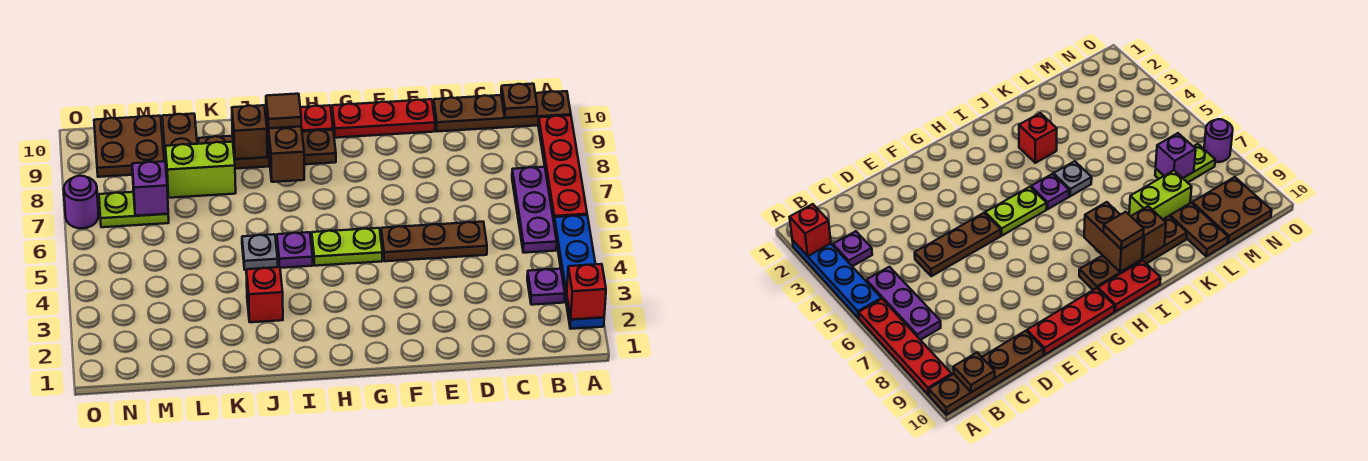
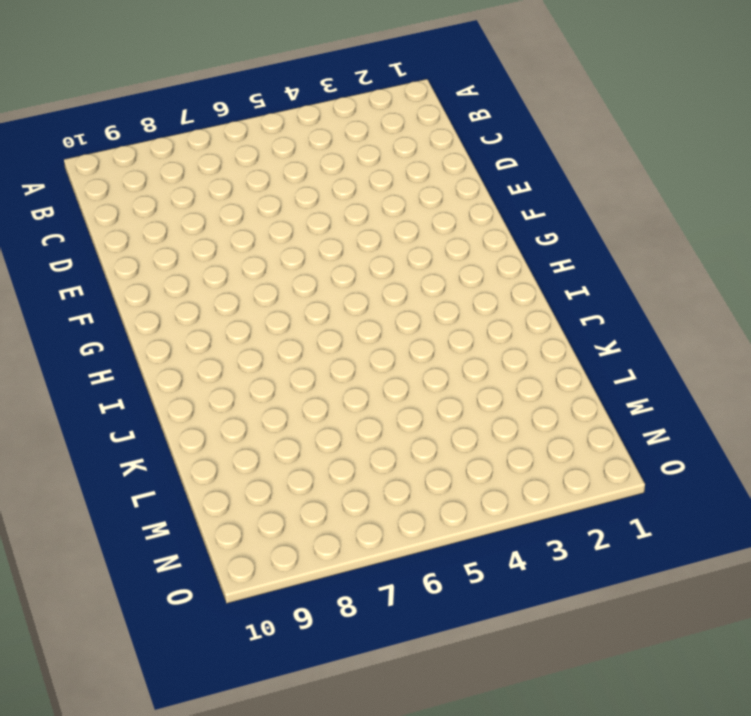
none -> blue 1x4 plate [554,215,604,329]
none -> red 1x4 plate [538,115,587,221]
none -> brown 1x4 plate [433,91,571,132]

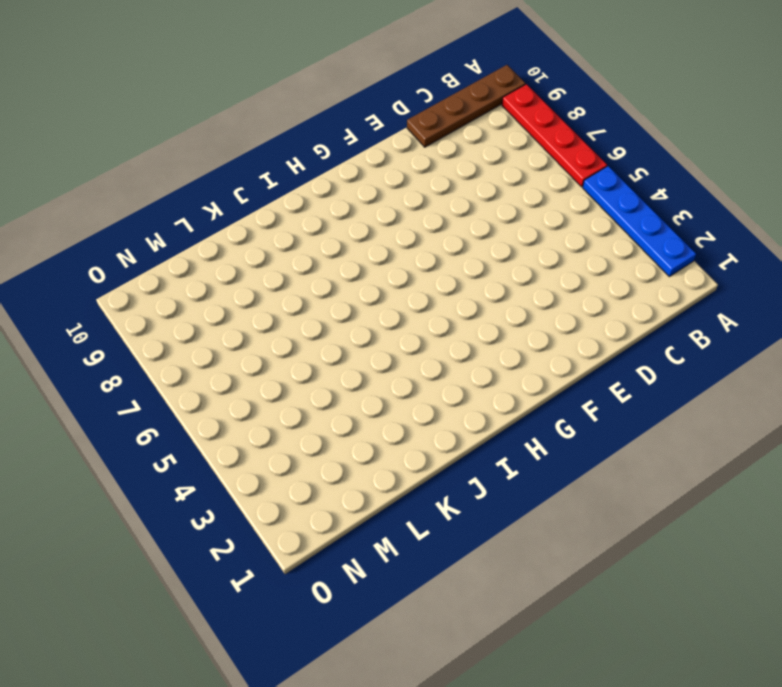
none -> purple 1x1 plate [527,269,565,305]
none -> purple 1x3 plate [512,167,557,253]
none -> brown 1x3 plate [381,222,487,261]

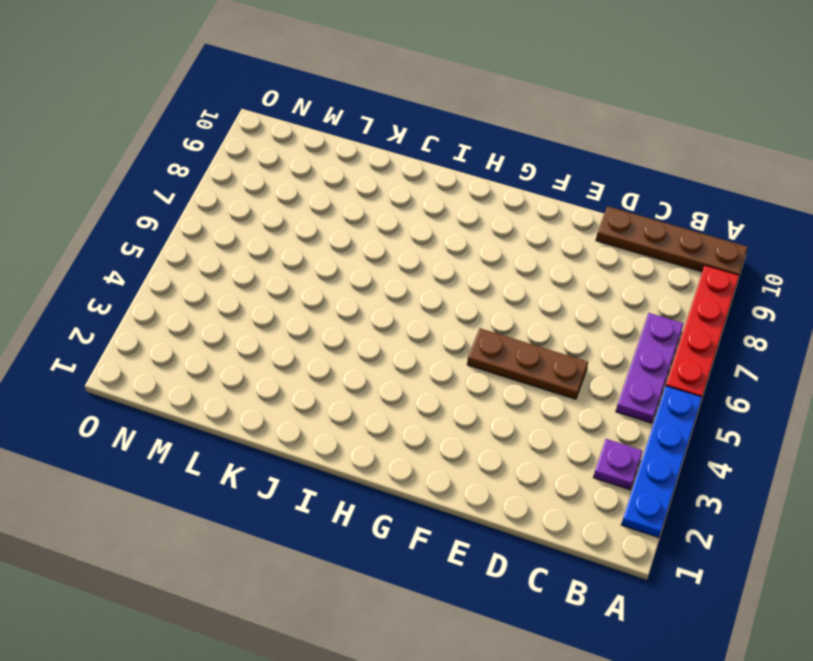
none -> red 1x3 plate [332,99,435,138]
none -> lime 1x2 plate [312,228,382,266]
none -> brown 1x4 plate [198,130,336,169]

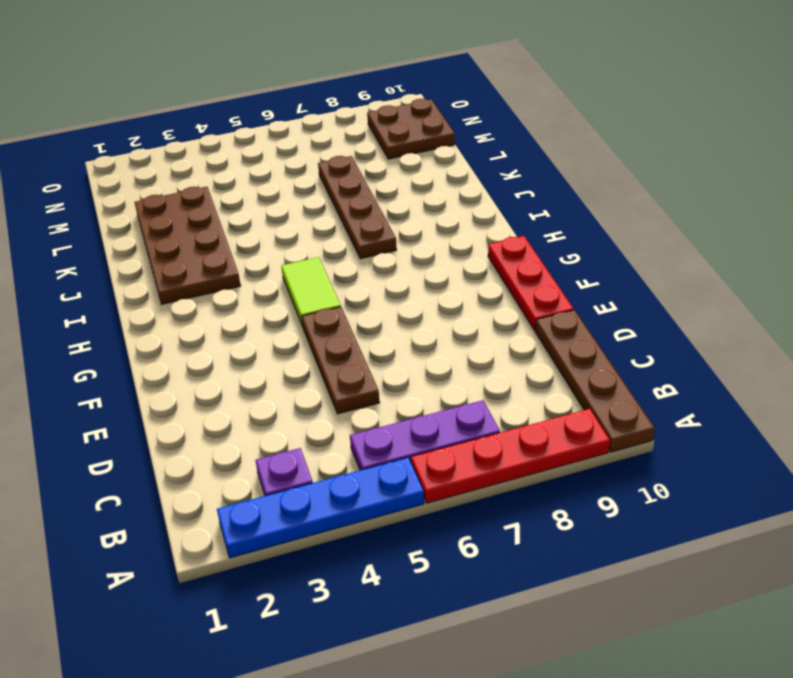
lime 1x2 tile [281,257,341,327] -> lime 1x2 plate [312,228,382,266]
brown 2x4 plate [134,187,241,304] -> red 1x1 brick [246,267,283,322]
brown 1x4 plate [318,156,397,259] -> brown 1x4 plate moved to [198,130,336,169]
none -> red 1x2 plate [265,105,333,132]
none -> purple 1x1 plate [277,232,313,268]
none -> grey 1x1 plate [242,234,278,270]

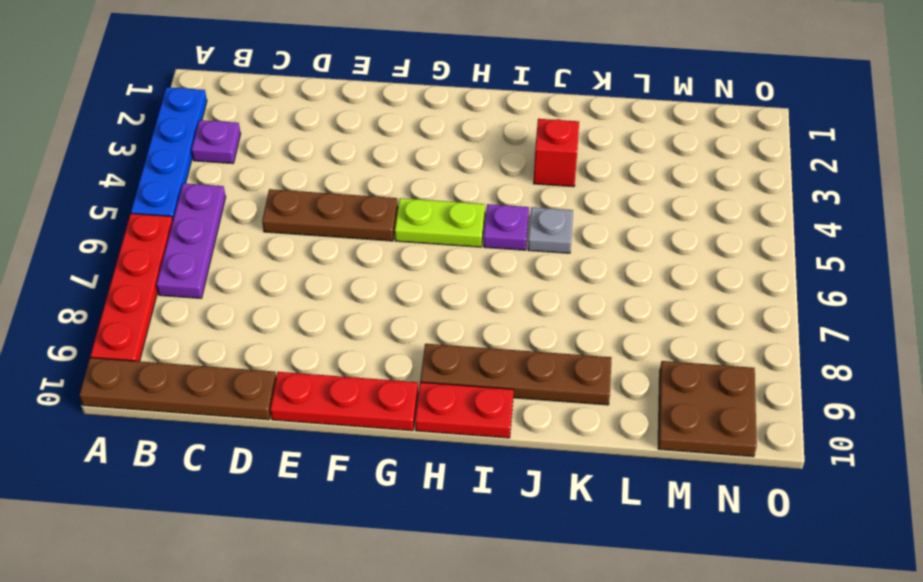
none -> lime 1x2 brick [165,142,236,198]
none -> brown 1x2 plate [162,114,197,161]
none -> lime 1x2 plate [99,192,169,227]

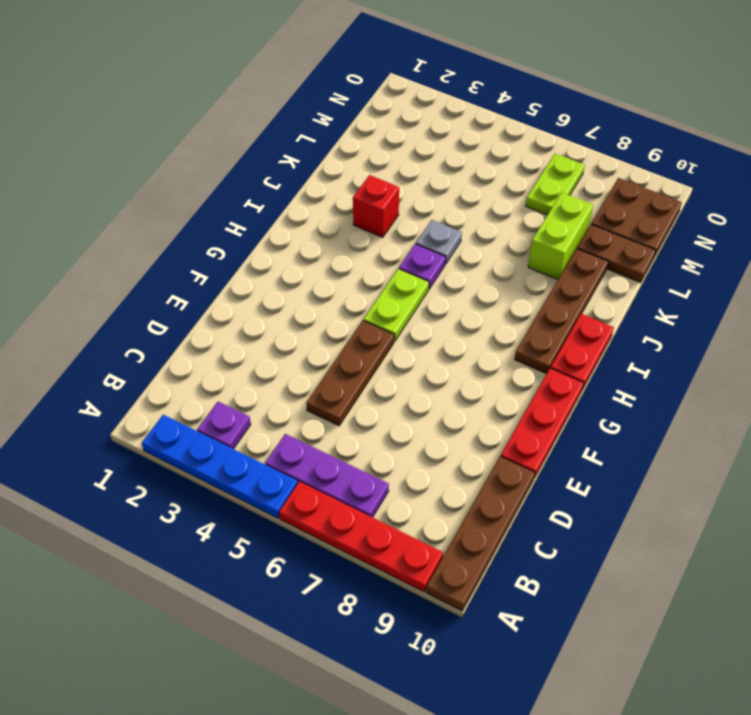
none -> purple 1x1 round brick [64,176,99,228]
none -> red 1x1 brick [567,264,606,319]
none -> brown 1x1 plate [501,84,537,118]

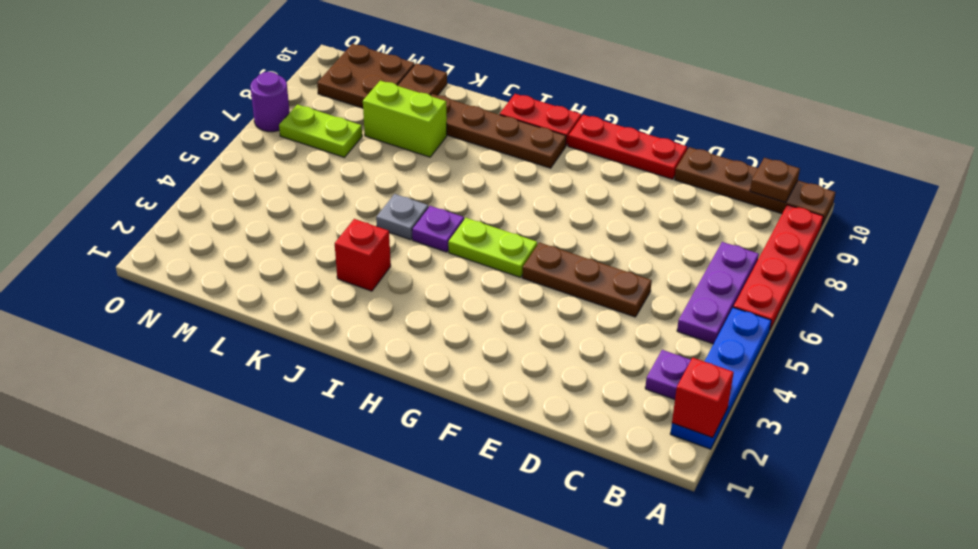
none -> brown 1x2 brick [266,109,304,182]
none -> brown 1x1 brick [232,105,267,159]
none -> purple 1x1 brick [132,161,168,216]

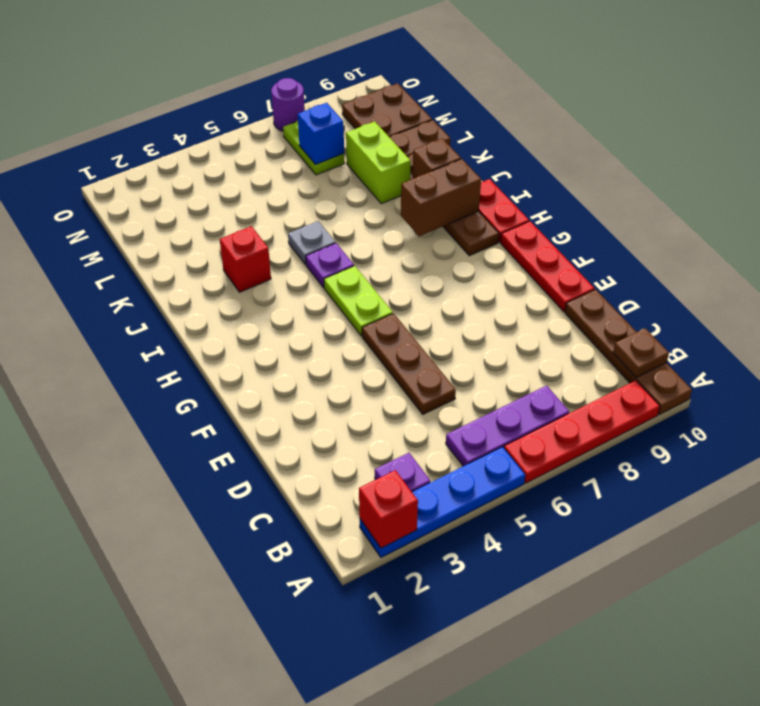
blue 1x1 brick [298,103,344,165] -> purple 1x1 brick [132,161,168,216]
none -> brown 1x1 tile [266,94,301,128]

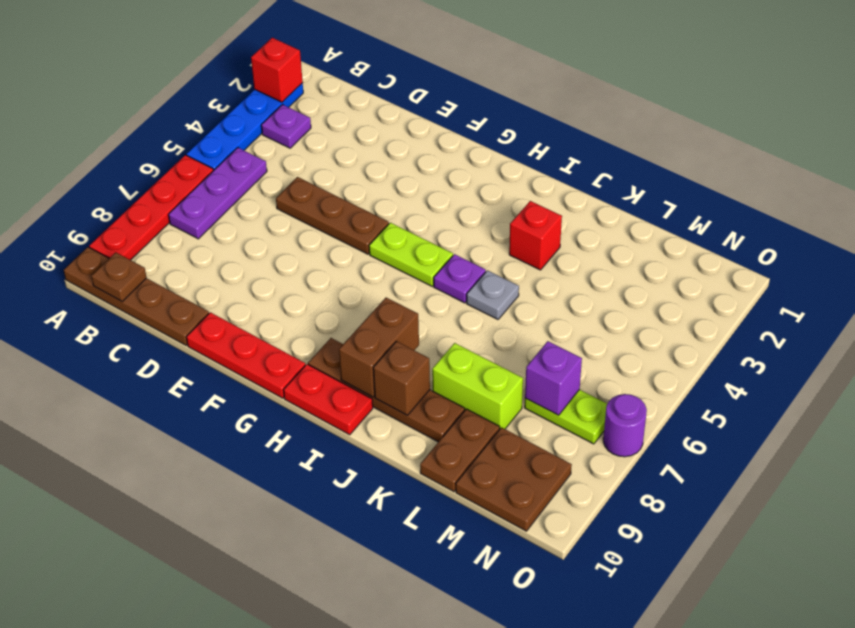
none -> brown 1x1 tile [266,94,301,128]

